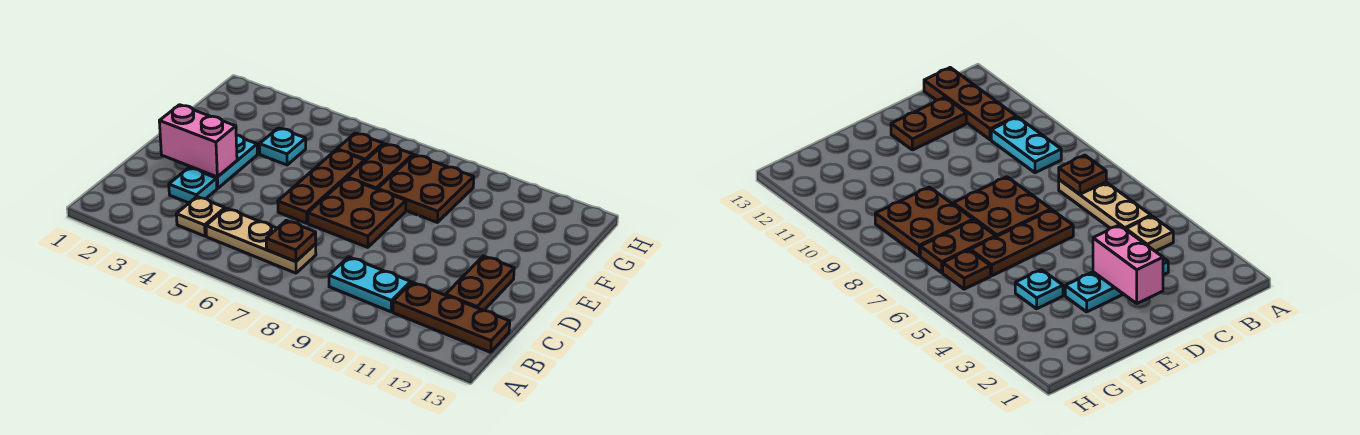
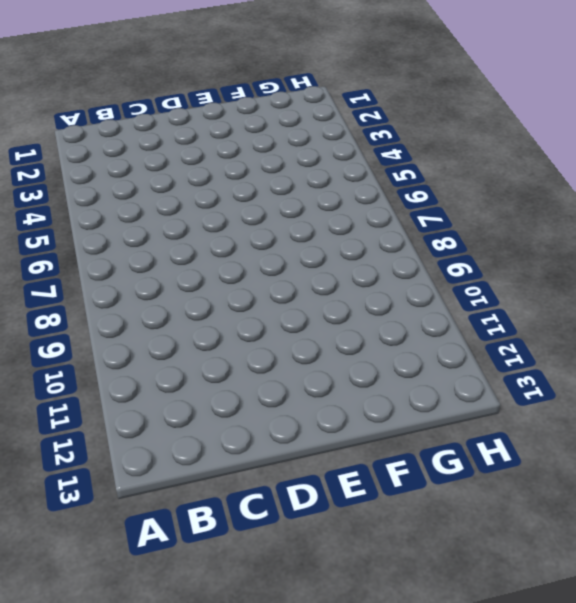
none -> tan 1x1 plate [176,197,225,236]
none -> tan 1x3 plate [206,208,316,273]
none -> cyan 1x2 plate [329,257,411,312]

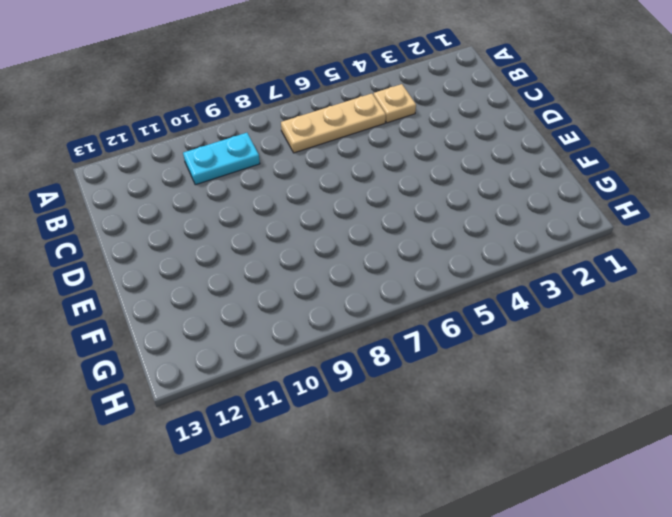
none -> brown 1x3 plate [393,282,510,352]
none -> cyan 1x1 plate [169,168,217,203]
none -> brown 1x2 plate [446,256,514,311]

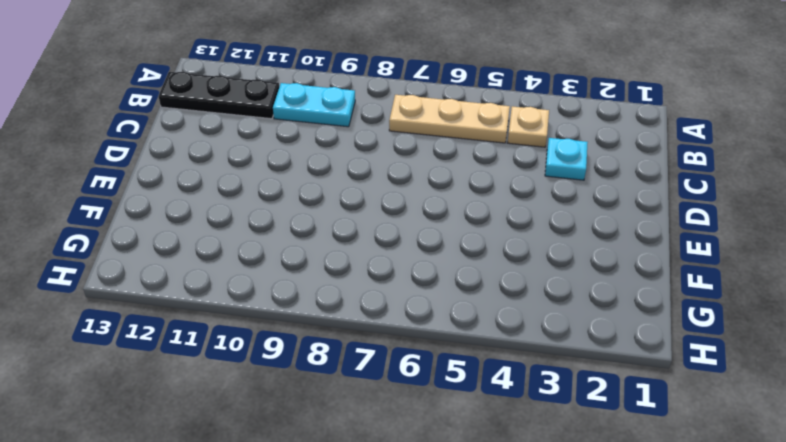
black 1x3 plate [159,72,279,119] -> brown 1x3 plate [393,282,510,352]
none -> brown 1x2 plate [446,256,514,311]
none -> cyan 1x2 plate [190,135,257,188]
none -> brown 1x3 plate [278,150,364,223]

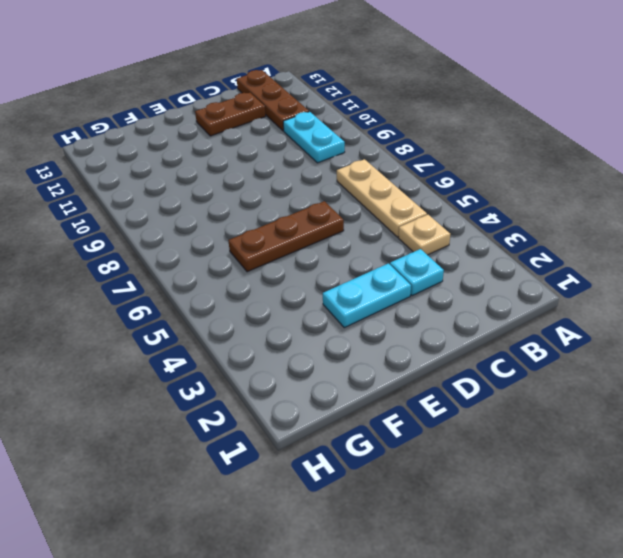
none -> brown 2x2 plate [308,178,406,248]
none -> cyan 1x1 plate [260,128,306,165]
none -> brown 1x2 plate [348,144,413,190]

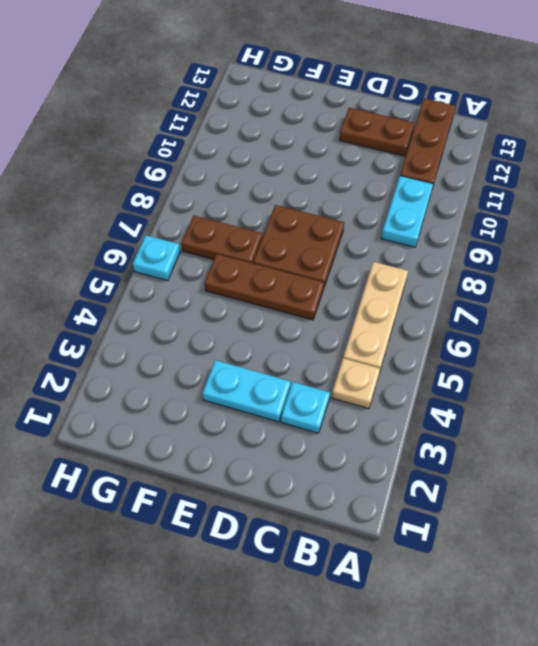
cyan 1x1 plate [133,235,180,281] -> cyan 1x1 plate moved to [260,128,306,165]
none -> brown 2x2 plate [378,155,474,222]
none -> brown 1x1 plate [337,133,383,162]
none -> brown 1x1 plate [266,220,316,262]

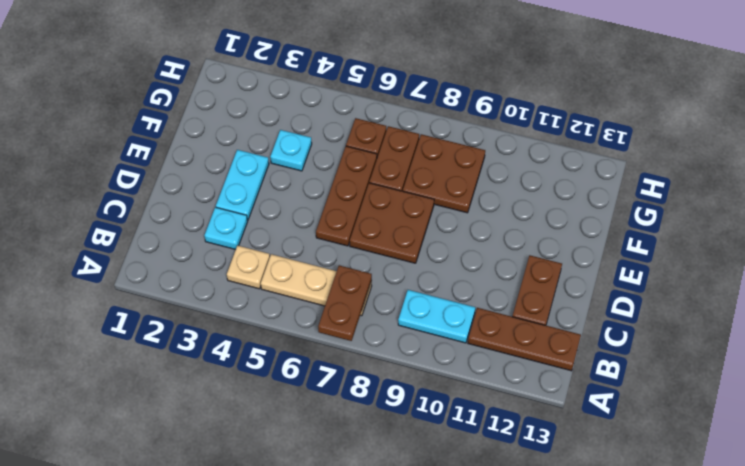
brown 1x2 plate [318,265,372,341] -> brown 1x1 plate [266,220,316,262]
none -> pink 1x2 brick [159,105,237,177]

